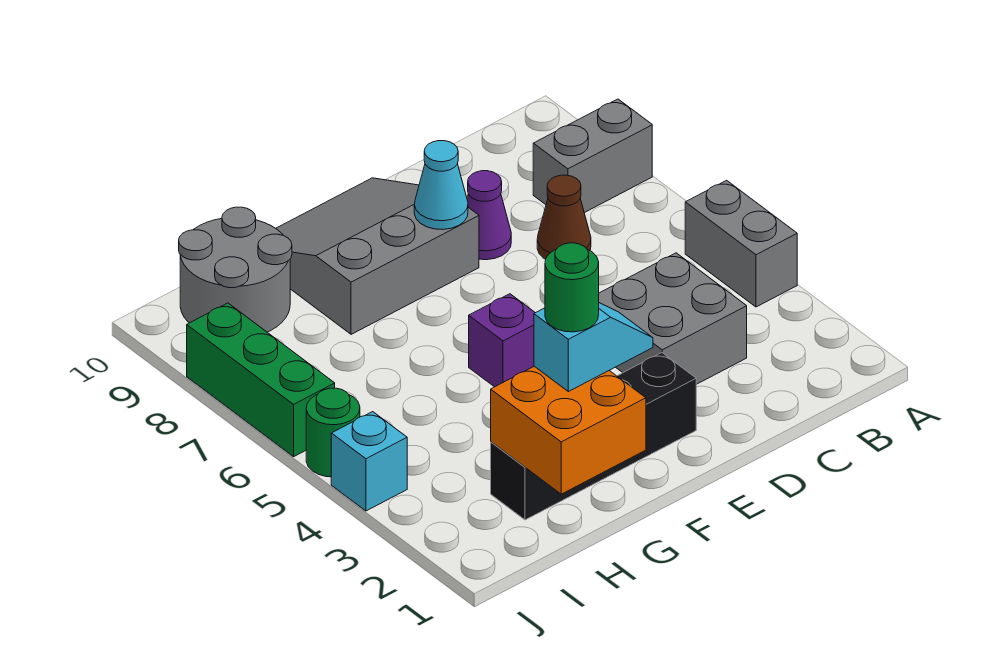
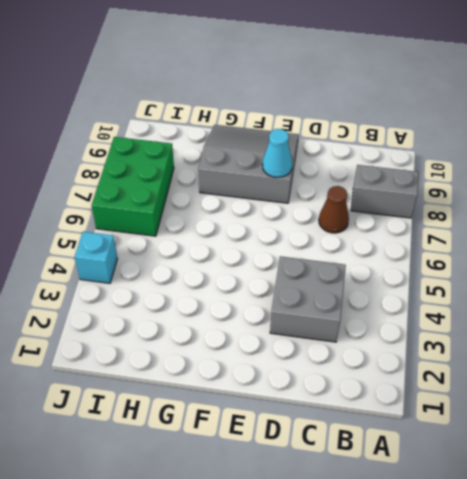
green 2x3 brick [92,137,174,236] -> green 1x3 brick [187,303,335,457]
none -> grey 1x2 brick [685,180,797,307]
none -> purple 1x1 cone [467,171,511,260]
none -> black 1x4 brick [491,353,696,520]

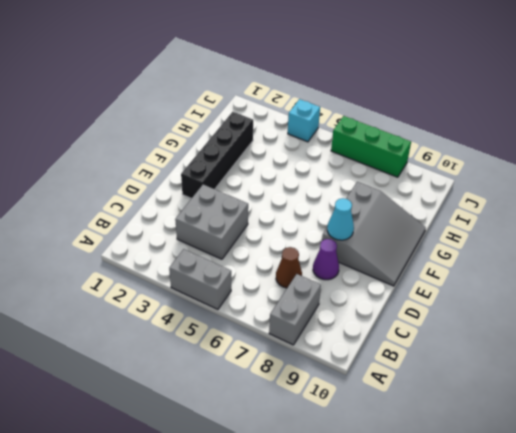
none -> purple 1x1 brick [469,294,535,387]
none -> grey 2x2 round brick [179,207,292,332]
none -> green 1x1 round brick [306,388,360,477]

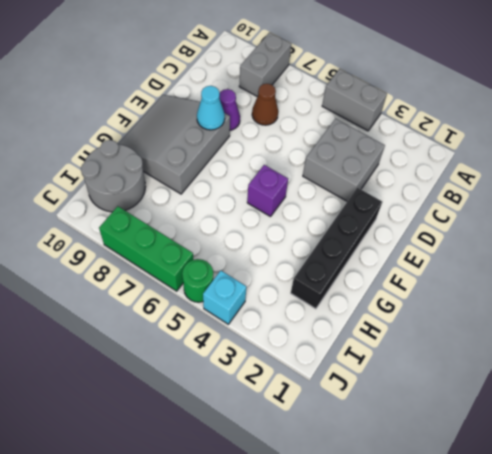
none -> orange 2x2 brick [491,366,646,494]
none -> cyan 1x2 slope [534,303,653,392]
none -> green 1x1 round brick [545,243,599,332]

